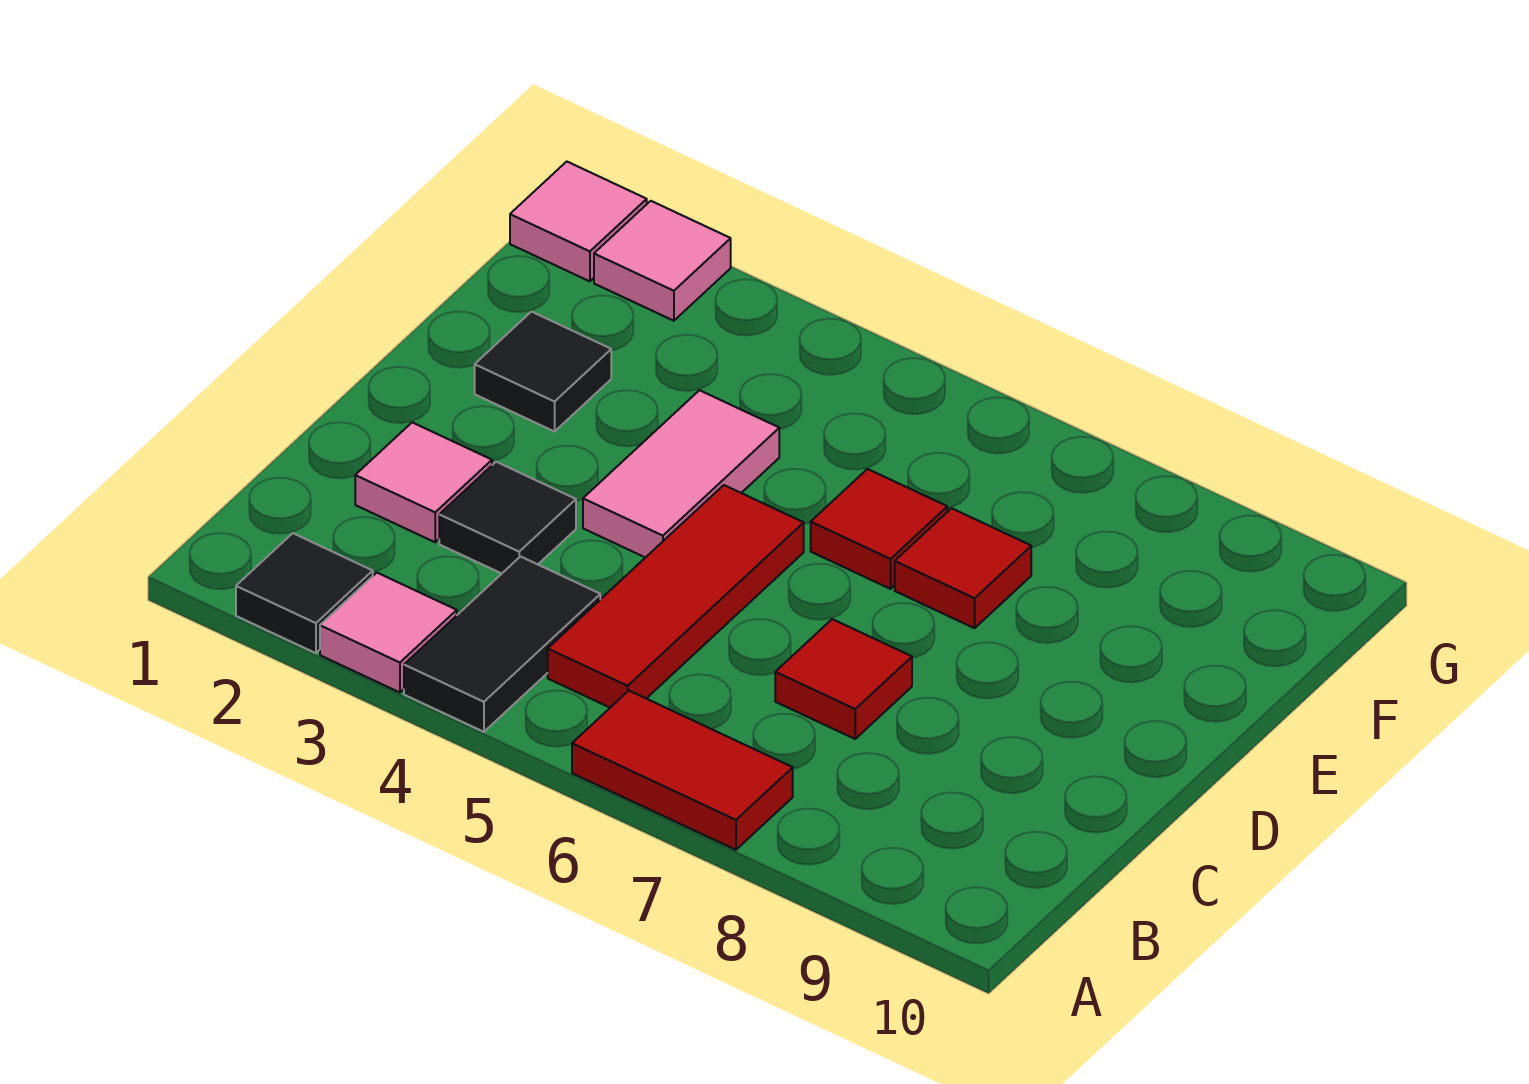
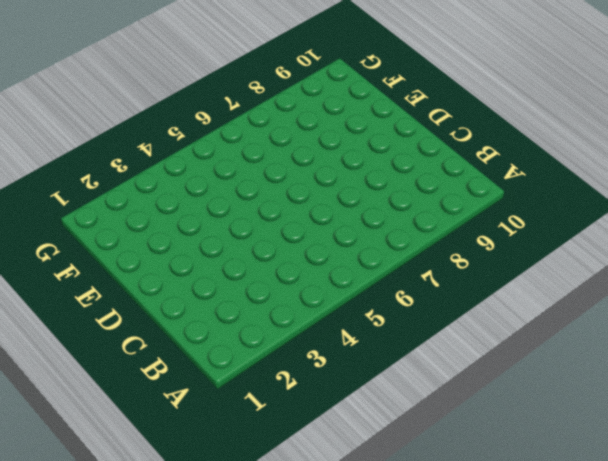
none -> black 1x1 tile [236,533,373,653]
none -> pink 1x1 tile [320,573,457,692]
none -> black 1x2 tile [404,557,600,732]

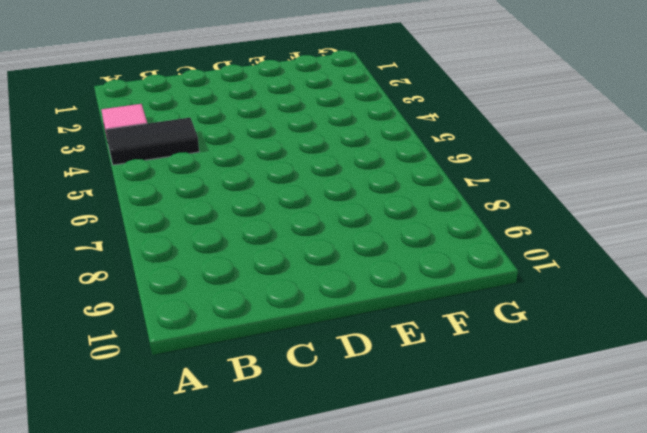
none -> black 1x1 tile [236,533,373,653]
none -> red 1x2 tile [572,691,793,850]
none -> red 1x3 tile [548,485,804,707]

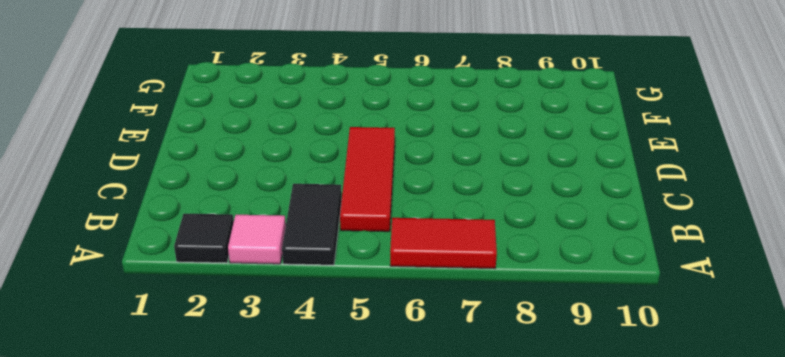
none -> pink 1x1 tile [355,422,492,542]
none -> black 1x1 tile [439,462,576,574]
none -> red 1x1 tile [775,619,912,739]

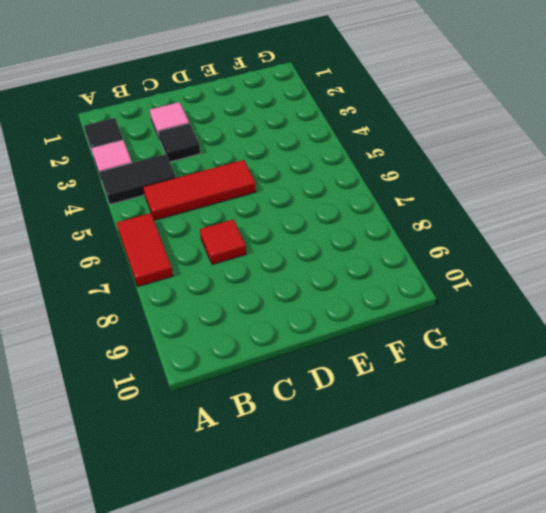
none -> pink 1x2 tile [583,390,779,558]
none -> black 1x1 tile [475,312,611,432]
none -> red 1x1 tile [811,469,947,589]

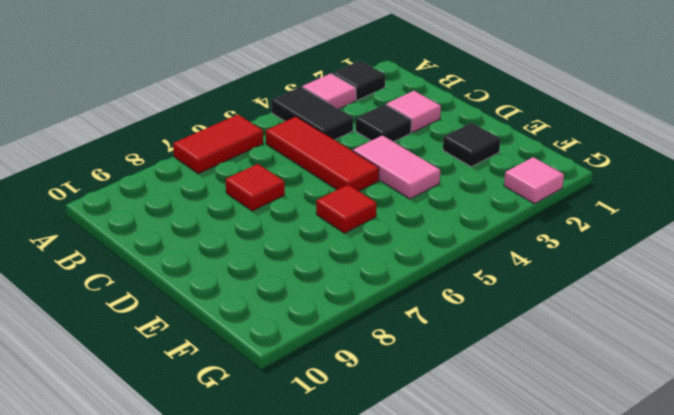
none -> red 1x1 tile [895,508,1031,628]
none -> pink 1x1 tile [510,162,647,281]

